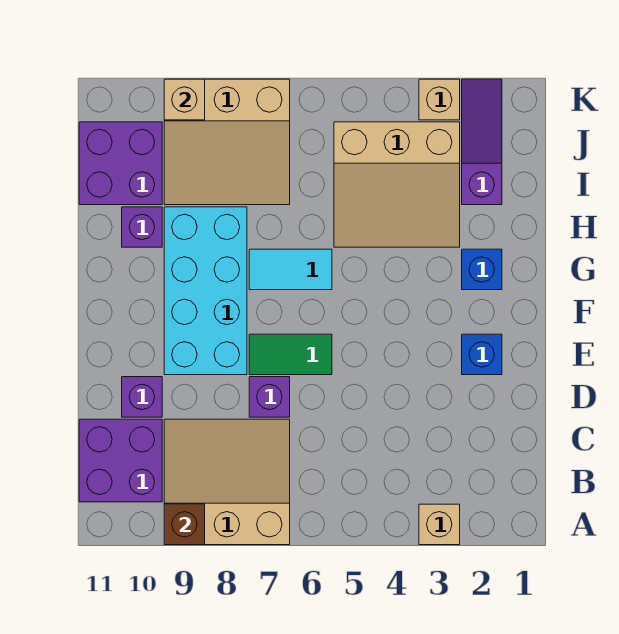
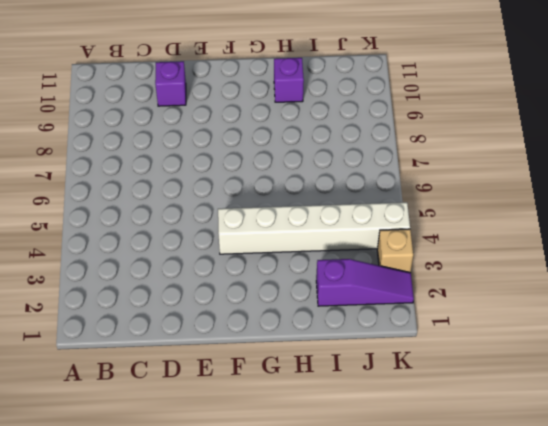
white 1x6 brick [218,202,410,254] -> tan 3x3 slope [334,122,460,247]
none -> tan 1x1 brick [419,504,460,545]
none -> tan 3x3 slope [164,419,290,545]
none -> purple 2x2 brick [79,419,162,502]

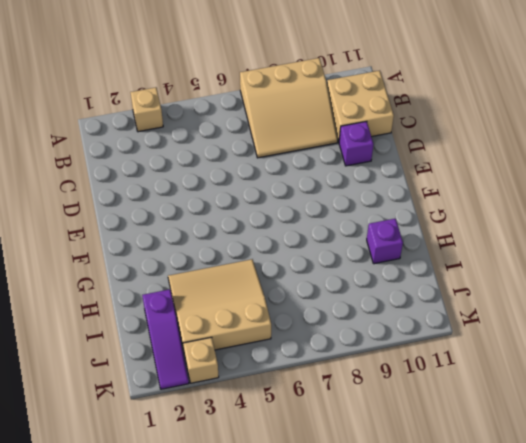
tan 2x2 brick [327,71,394,142] -> purple 2x2 brick [79,419,162,502]
none -> purple 1x1 brick [249,377,290,417]
none -> blue 1x1 brick [462,334,502,375]
none -> green 1x2 tile [249,334,332,375]

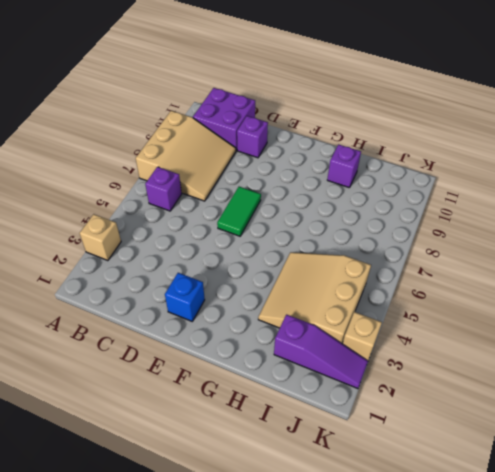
purple 1x1 brick [145,167,182,211] -> purple 1x1 brick moved to [249,377,290,417]
none -> cyan 2x4 brick [164,207,247,375]
none -> blue 1x1 brick [462,249,502,290]
none -> cyan 1x2 tile [249,249,332,290]

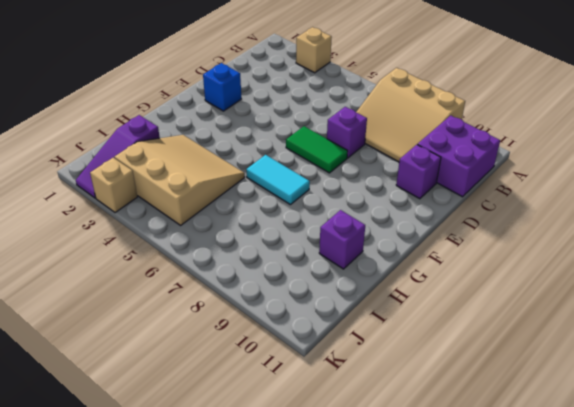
none -> cyan 2x4 brick [164,207,247,375]
none -> blue 1x1 brick [462,249,502,290]
none -> tan 3x3 slope [164,79,290,205]

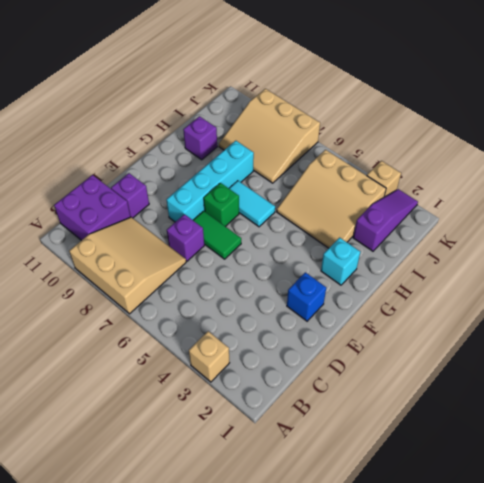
cyan 1x4 brick [167,141,254,222] -> cyan 2x4 brick [164,207,247,375]
green 1x1 brick [204,183,239,227] -> none
cyan 1x1 brick [321,238,360,285] -> blue 1x1 brick [462,249,502,290]
none -> purple 2x2 brick [79,122,162,205]
none -> brown 1x1 brick [164,504,205,545]
none -> tan 1x1 brick [164,79,205,120]

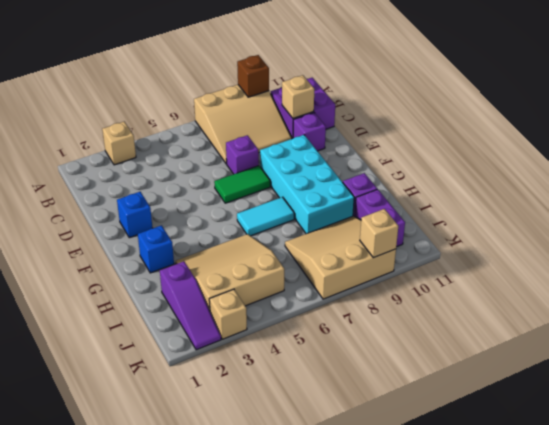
tan 1x1 brick [282,75,314,119] -> none
purple 1x2 brick [355,189,405,247] -> purple 2x2 brick [79,122,162,205]

